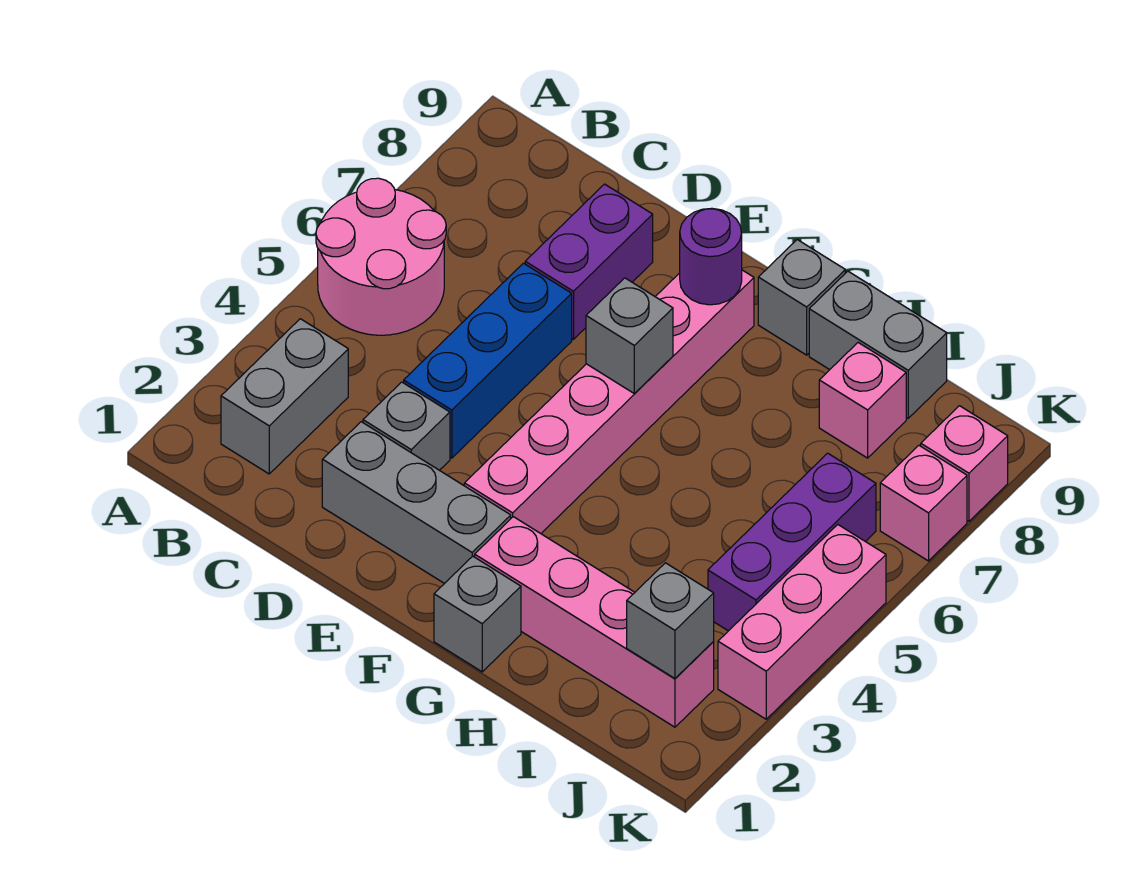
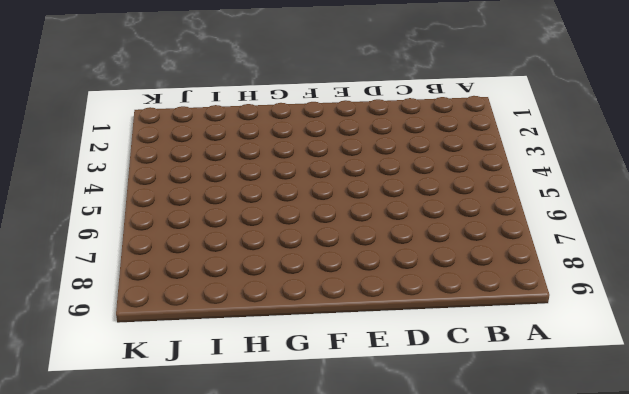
none -> pink 2x2 round brick [316,178,446,335]
none -> grey 1x2 brick [221,319,348,474]
none -> grey 1x3 brick [322,422,511,584]

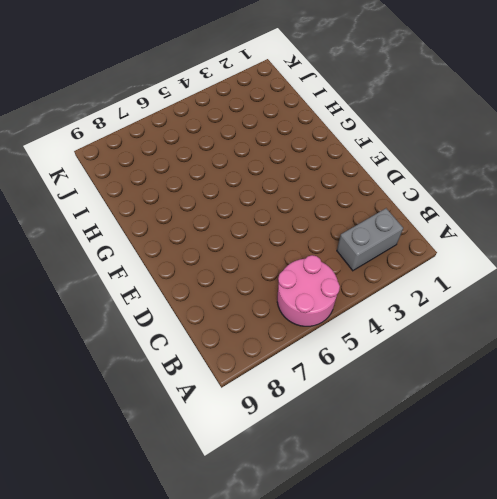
none -> grey 1x3 brick [322,422,511,584]
none -> grey 1x1 brick [363,382,450,470]
none -> blue 1x3 brick [404,263,572,458]

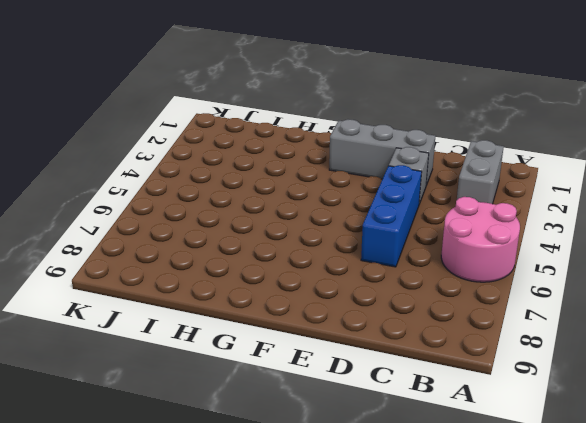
none -> purple 1x2 brick [525,184,653,339]
none -> pink 1x6 brick [464,270,754,533]
none -> grey 1x1 brick [434,556,521,672]

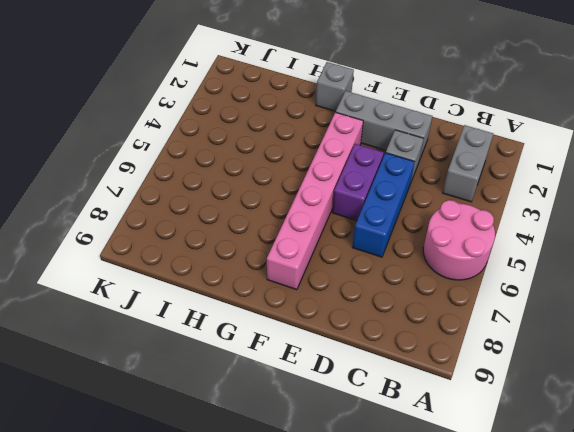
purple 1x2 brick [332,144,384,221] -> purple 1x2 brick moved to [525,184,653,339]
none -> pink 1x4 brick [475,517,714,727]
none -> grey 1x1 brick [758,240,845,355]
none -> grey 1x2 brick [809,271,947,418]

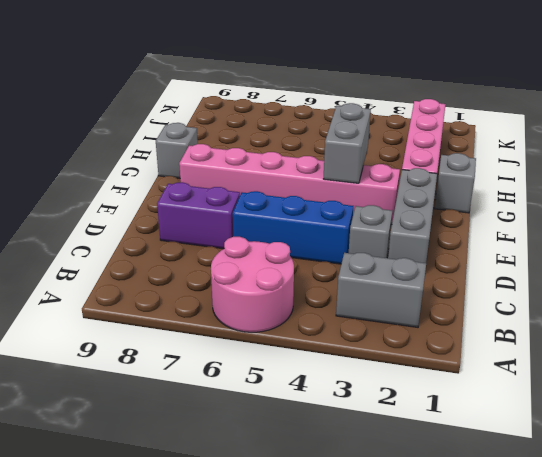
grey 1x2 brick [324,103,371,183] -> grey 1x2 brick moved to [809,271,947,418]
none -> pink 1x1 brick [819,343,906,458]
none -> purple 1x3 brick [708,453,876,631]
none -> pink 1x3 brick [718,525,886,719]

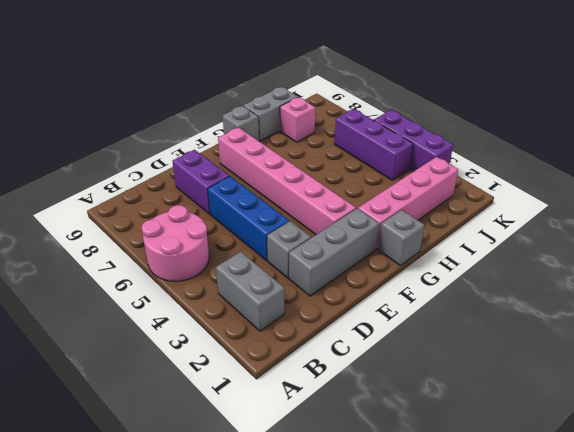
purple 1x3 brick [374,110,453,171] -> pink 1x3 brick [718,525,886,719]
none -> pink 1x1 brick [880,445,967,561]
none -> pink 1x1 brick [921,406,1008,521]
none -> grey 1x1 brick [586,278,673,393]

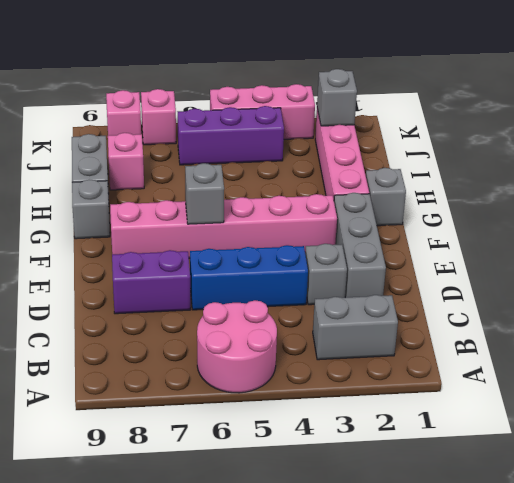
none -> purple 1x1 round brick [680,208,742,305]

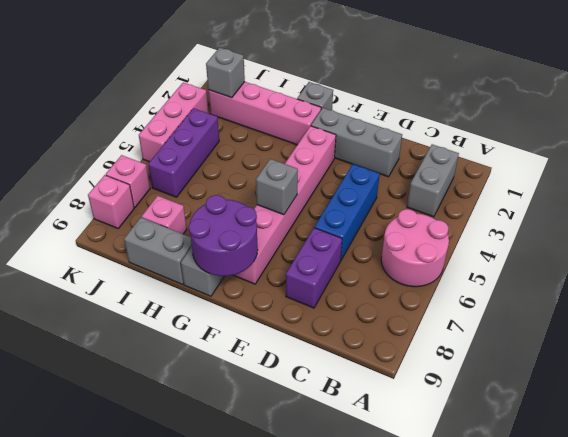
purple 2x2 round brick [189,195,258,276] -> purple 1x1 round brick [680,208,742,305]
none -> grey 1x1 brick [363,382,450,470]

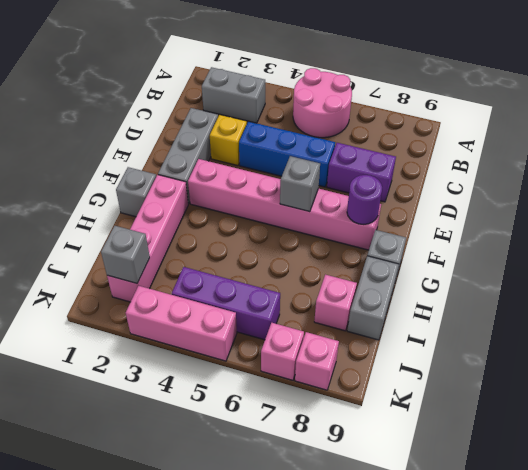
yellow 1x1 brick [210,115,247,166] -> grey 1x1 brick [363,382,450,470]

